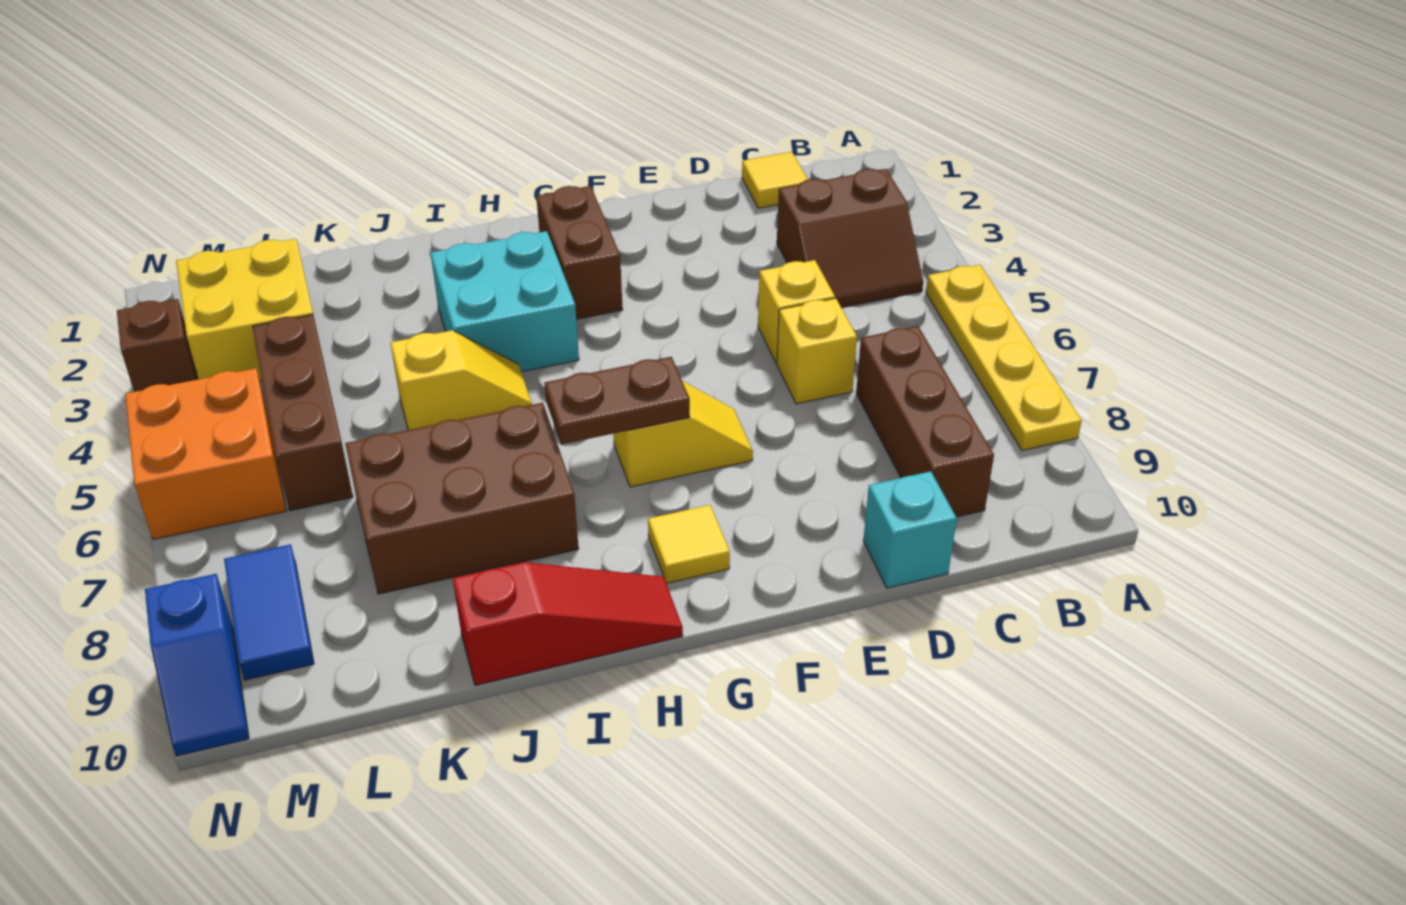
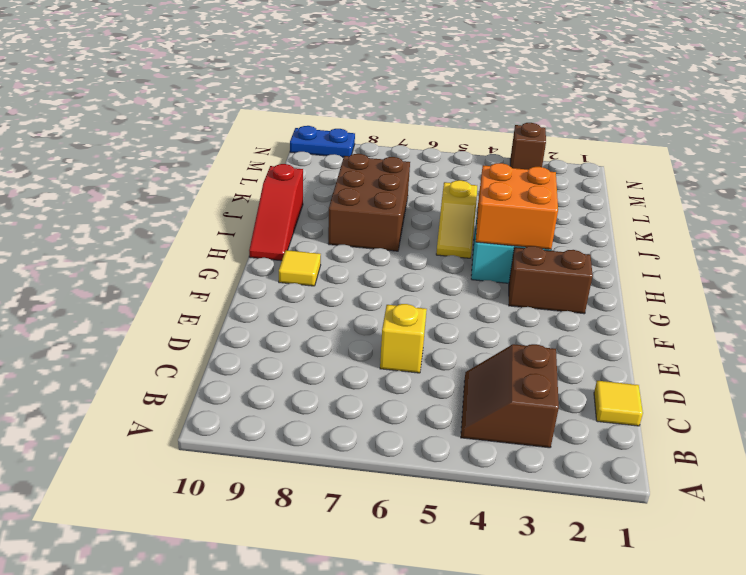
orange 2x2 brick [476,163,558,249] -> orange 2x2 brick moved to [125,368,286,539]
blue 1x2 plate [290,126,355,157] -> blue 1x2 slope [145,574,249,756]
none -> yellow 1x4 plate [926,265,1082,451]
none -> brown 1x3 brick [856,326,994,517]
none -> yellow 1x1 brick [758,260,835,363]

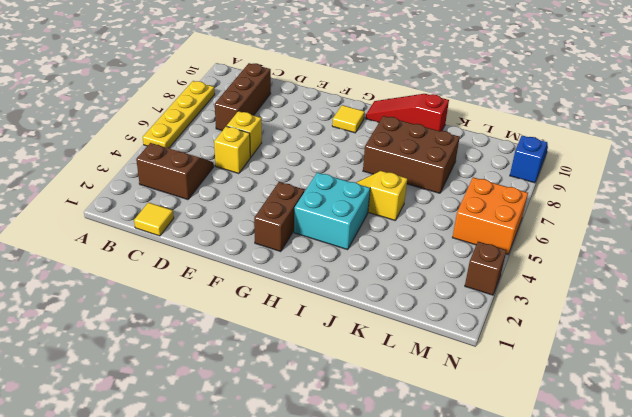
none -> cyan 1x1 brick [863,471,957,588]
none -> yellow 1x2 slope [613,381,753,487]
none -> yellow 2x2 brick [176,239,313,381]

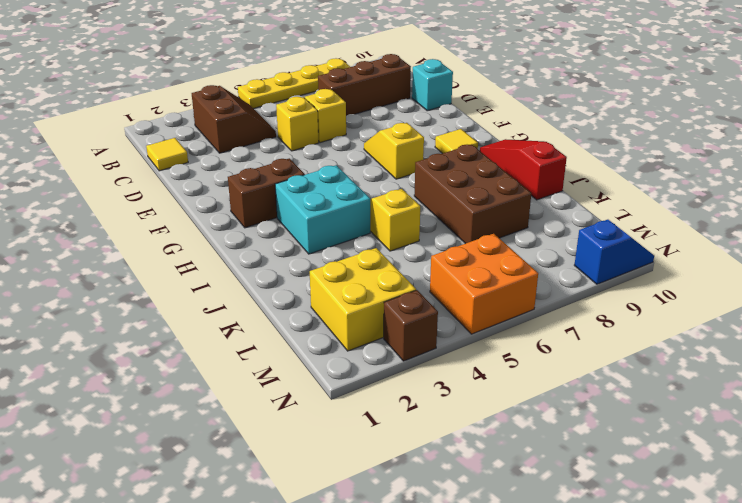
none -> brown 1x3 brick [252,315,353,511]
none -> blue 1x2 tile [224,544,314,680]
none -> brown 1x2 plate [545,357,690,444]

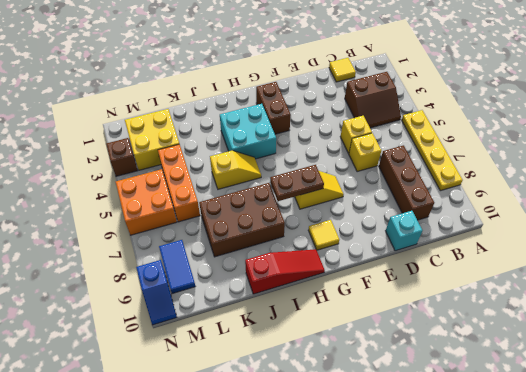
orange 1x3 brick [158,144,200,222] -> brown 1x3 brick [252,315,353,511]

